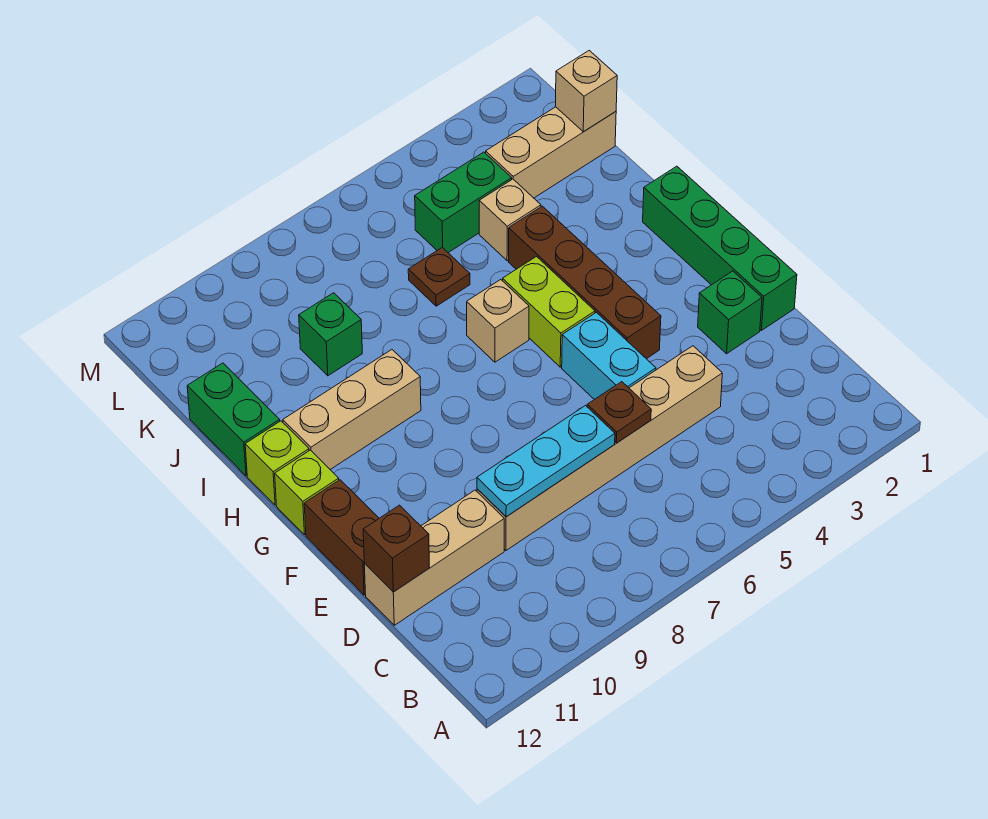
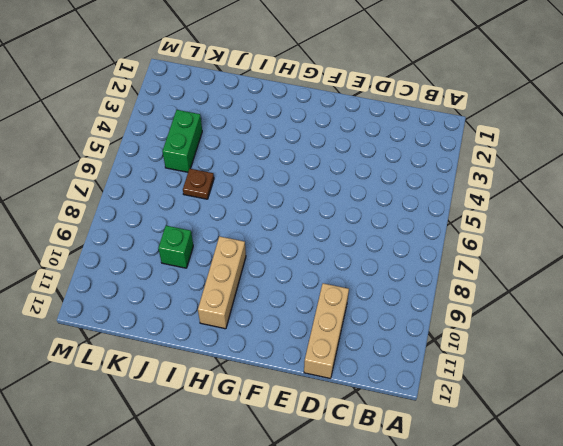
none -> tan 1x6 brick [477,346,722,550]
none -> green 1x4 brick [643,166,797,330]
none -> green 1x1 brick [698,271,762,354]

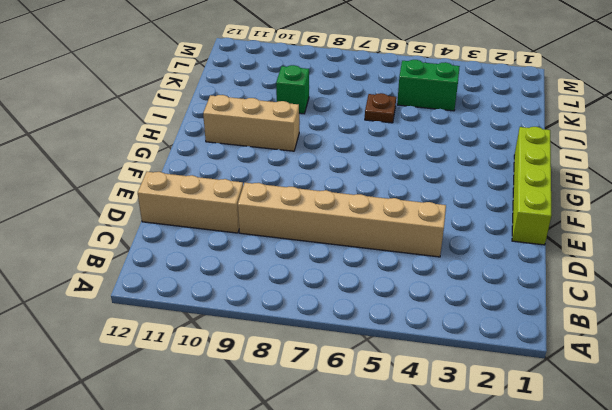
lime 1x4 brick [512,127,552,245] -> green 1x4 brick [643,166,797,330]
none -> green 1x1 brick [698,271,762,354]
none -> cyan 1x2 brick [562,312,656,400]
none -> brown 1x2 brick [304,480,379,595]

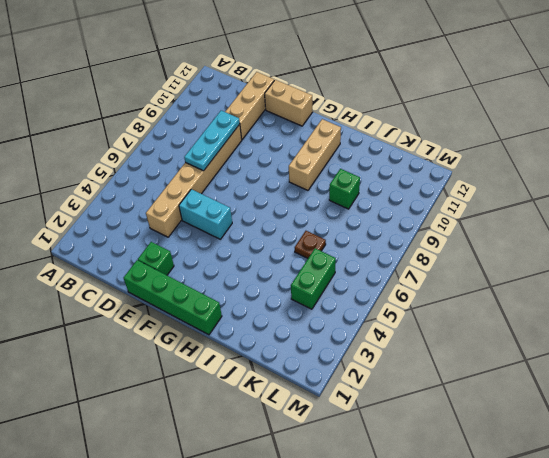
tan 1x2 brick [265,80,312,126] -> brown 1x2 brick [304,480,379,595]
none -> brown 1x4 brick [509,206,661,359]
none -> lime 1x2 brick [503,257,595,367]
none -> lime 1x1 brick [275,450,339,535]

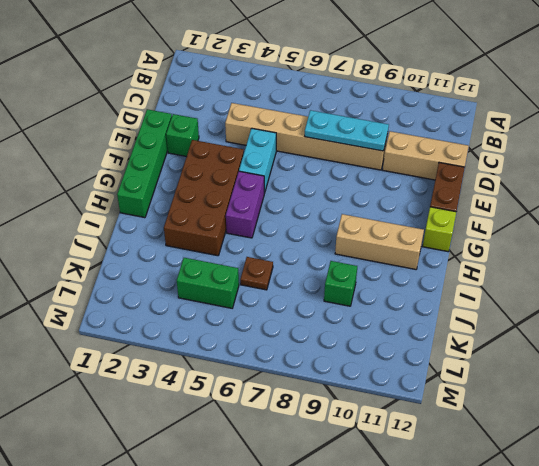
brown 2x4 brick [164,140,244,256] -> brown 1x4 brick [509,206,661,359]
purple 1x2 brick [226,171,264,238] -> lime 1x2 brick [503,257,595,367]
none -> tan 1x1 brick [467,280,529,362]
none -> lime 1x1 brick [245,421,309,505]
none -> green 1x2 brick [187,363,280,476]

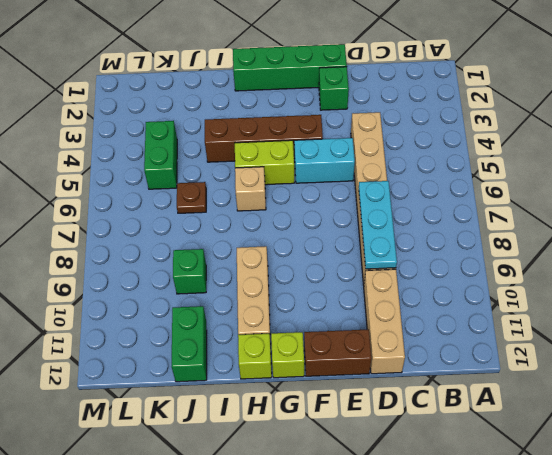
green 1x2 brick [172,306,207,382] -> green 1x2 brick turned to [187,363,280,476]
none -> tan 1x1 brick [479,179,541,261]
none -> tan 1x3 brick [486,107,616,198]
none -> brown 1x1 plate [587,382,651,443]

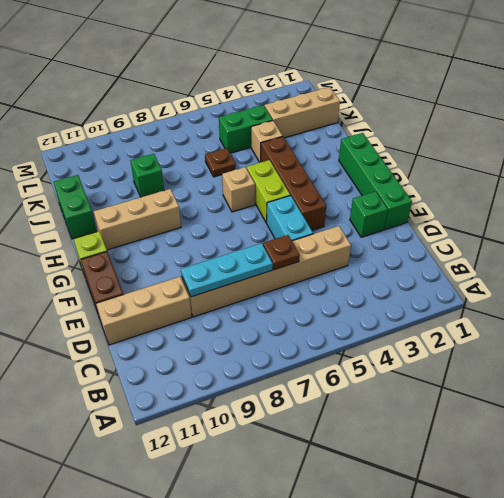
none -> lime 1x1 brick [245,421,309,505]
none -> brown 1x1 brick [363,505,429,592]
none -> tan 1x1 brick [555,51,617,132]

